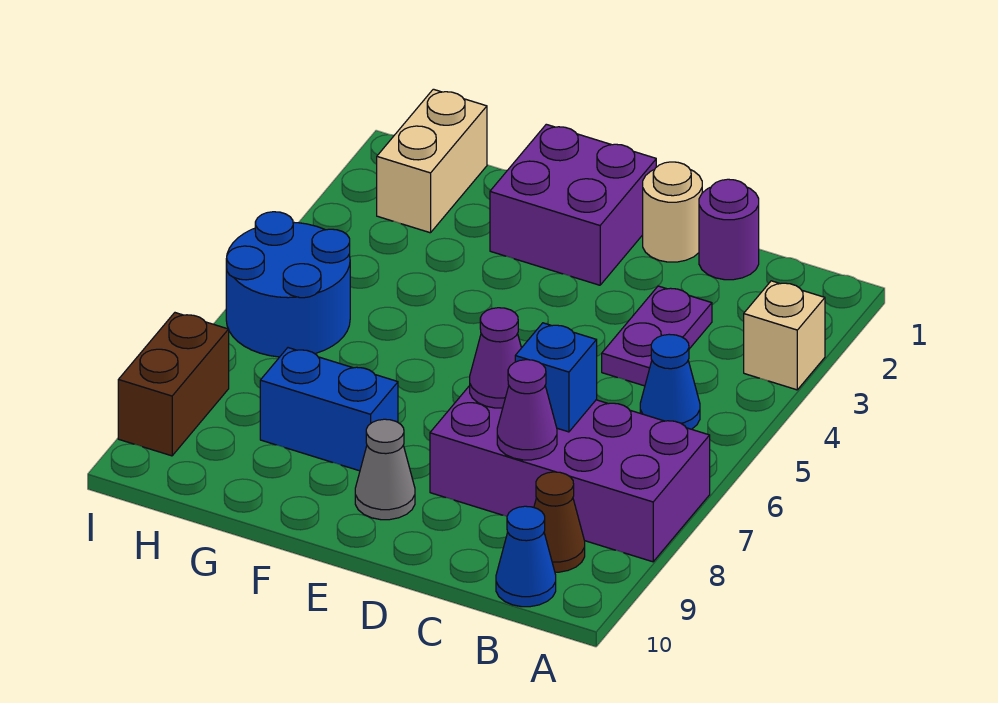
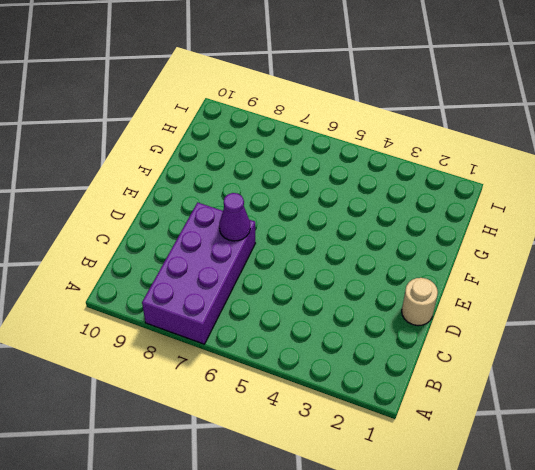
none -> tan 1x1 brick [744,281,825,390]
none -> blue 1x1 cone [640,334,700,429]
none -> brown 1x1 cone [534,472,585,572]

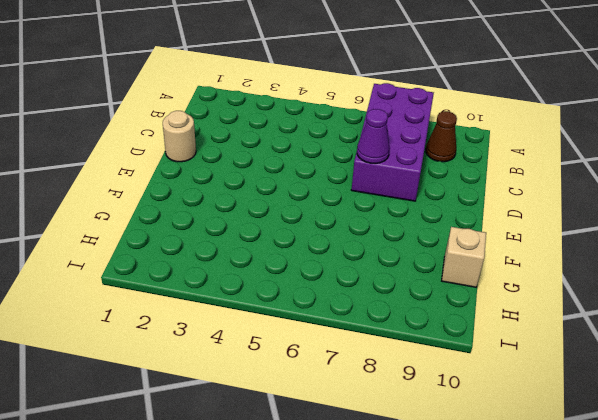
tan 1x1 brick [442,227,486,287] -> tan 1x1 brick moved to [744,281,825,390]
none -> blue 1x1 cone [640,334,700,429]
none -> blue 1x1 cone [496,506,556,607]
none -> purple 1x1 round brick [699,179,759,280]

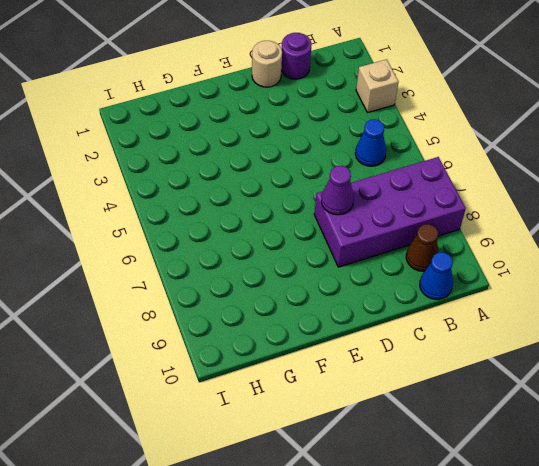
none -> purple 1x2 plate [602,286,712,386]
none -> purple 2x2 brick [490,124,656,285]
none -> grey 1x1 cone [355,419,415,520]

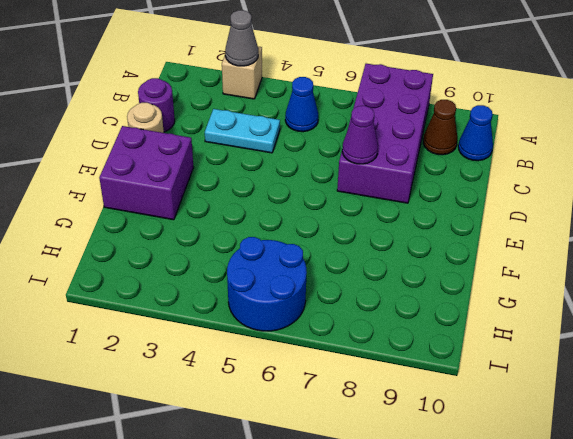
grey 1x1 cone [225,10,258,66] -> grey 1x1 cone moved to [355,419,415,520]
cyan 1x2 plate [205,109,280,153] -> purple 1x2 plate [602,286,712,386]
none -> blue 1x2 brick [260,348,398,471]
none -> tan 1x2 brick [377,89,487,233]
none -> brown 1x2 brick [118,313,229,456]

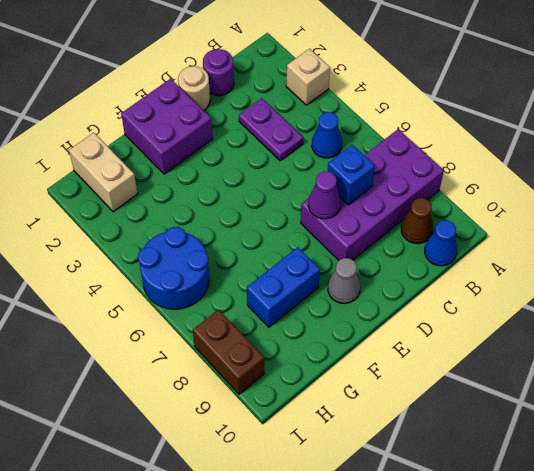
none -> purple 1x1 cone [497,360,557,460]

